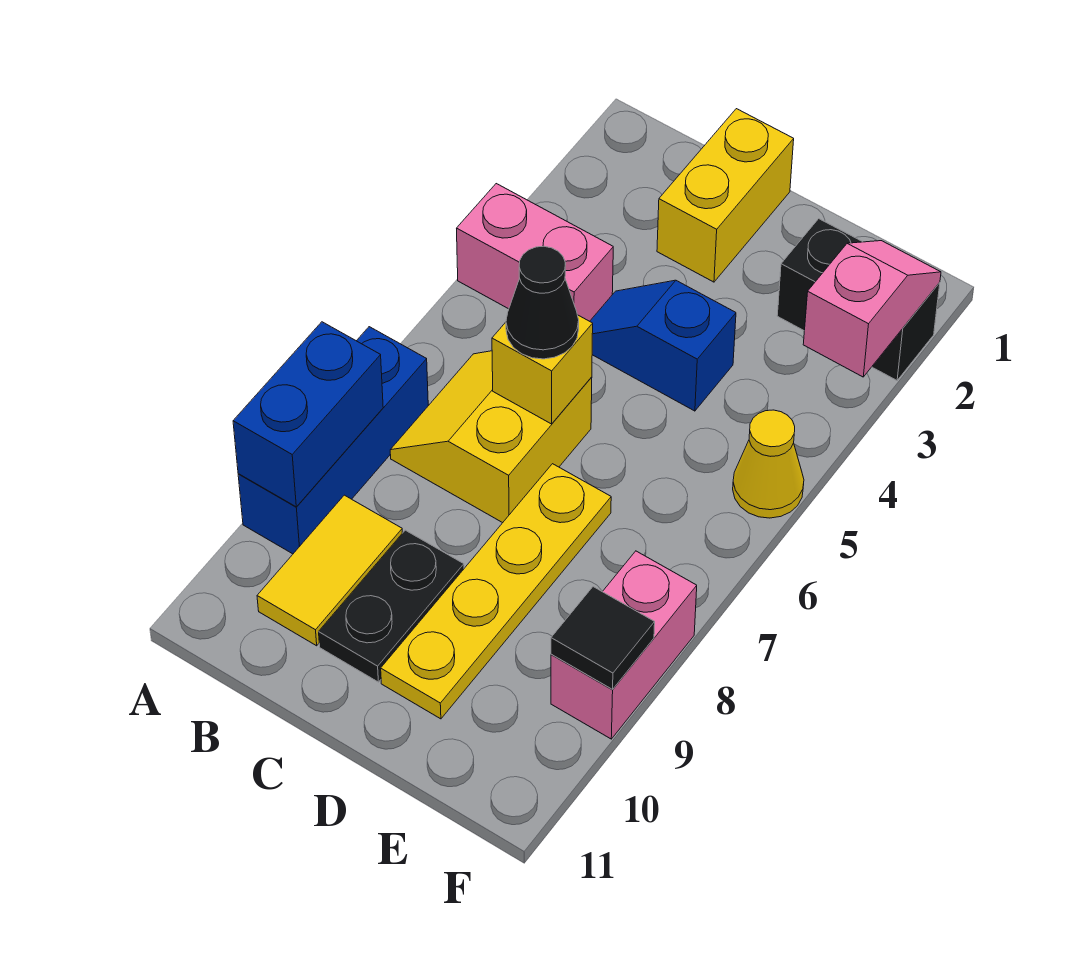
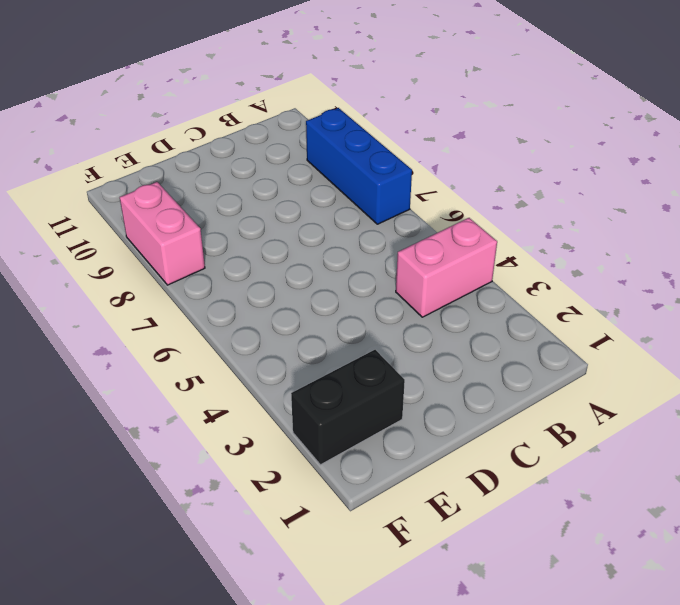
none -> yellow 2x2 slope [390,351,592,523]
none -> yellow 1x2 tile [257,495,402,646]
none -> yellow 1x2 brick [657,109,794,282]

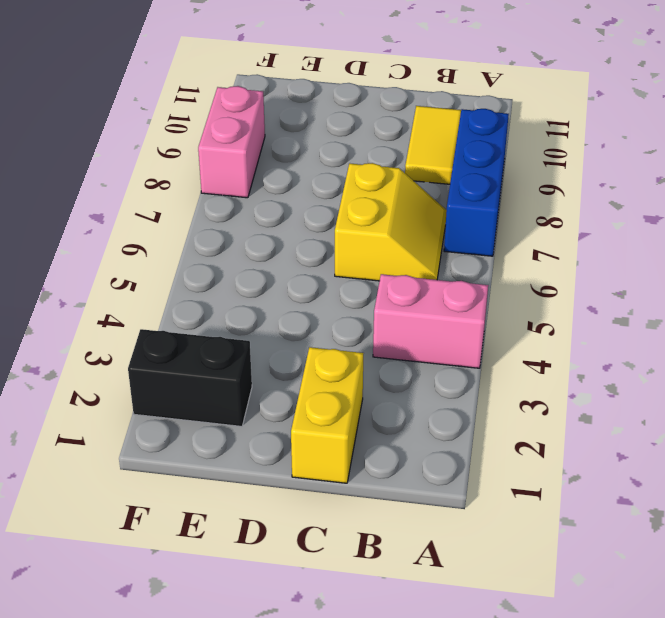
none -> blue 1x2 slope [590,280,736,411]
none -> black 1x2 plate [319,530,464,682]
none -> yellow 1x4 plate [381,464,611,719]

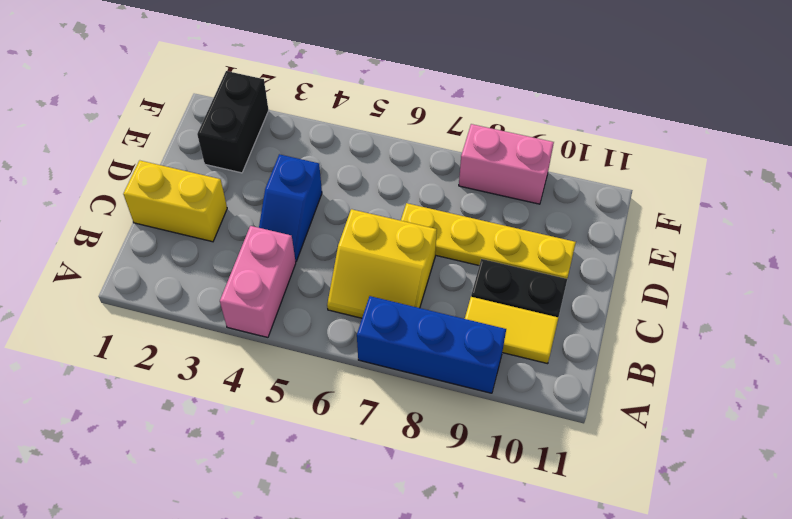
none -> yellow 1x1 cone [733,410,804,518]
none -> blue 1x2 brick [233,322,383,507]
none -> yellow 1x1 brick [492,315,593,424]

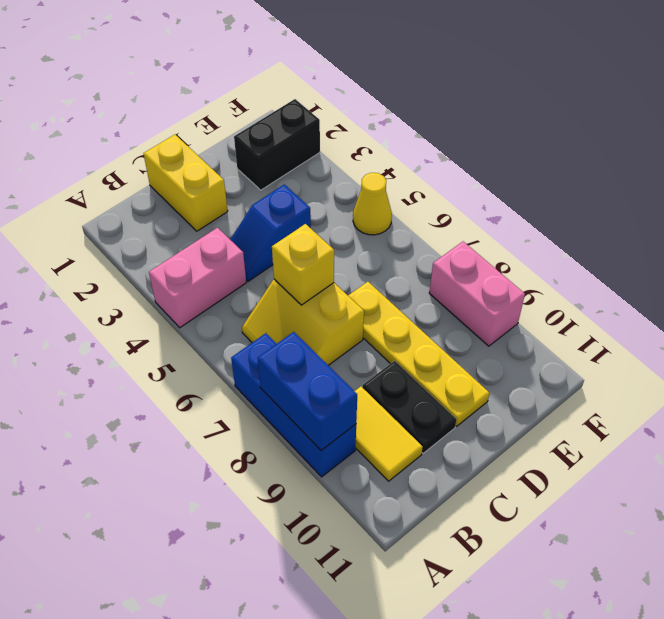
none -> pink 1x2 slope [803,241,941,377]
none -> black 1x1 tile [551,587,655,689]
none -> black 1x1 cone [506,246,579,359]

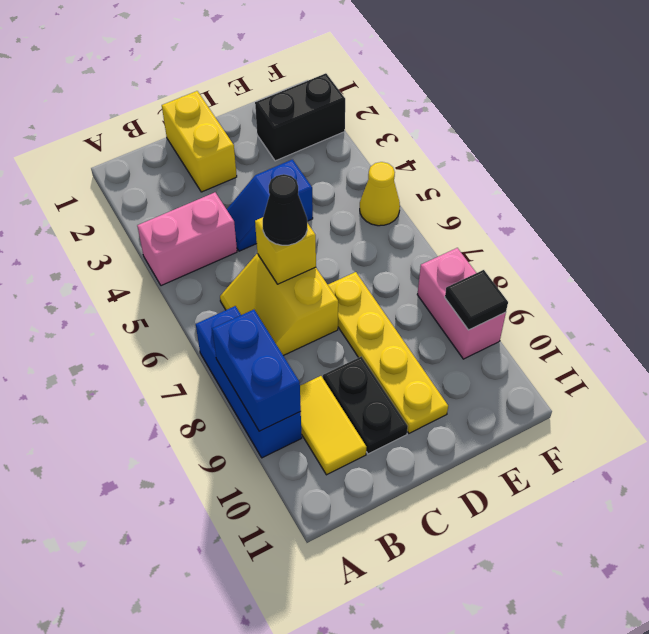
none -> pink 1x2 slope [803,241,941,377]

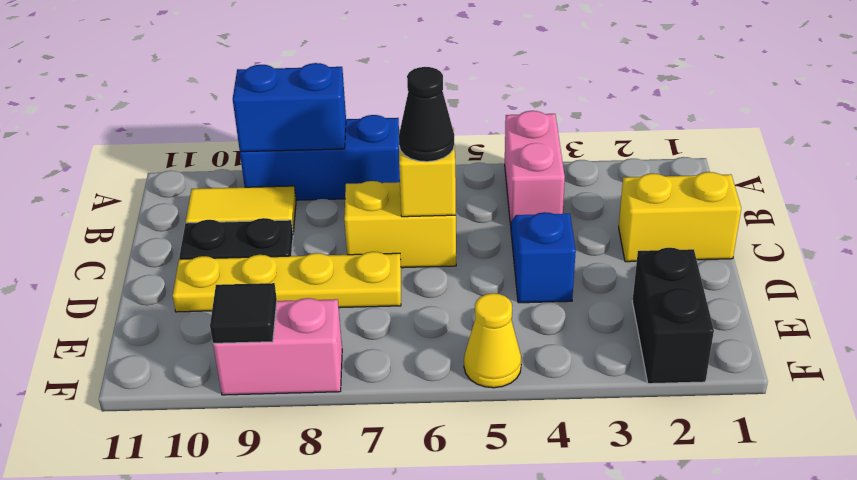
none -> pink 1x2 slope [803,241,941,377]

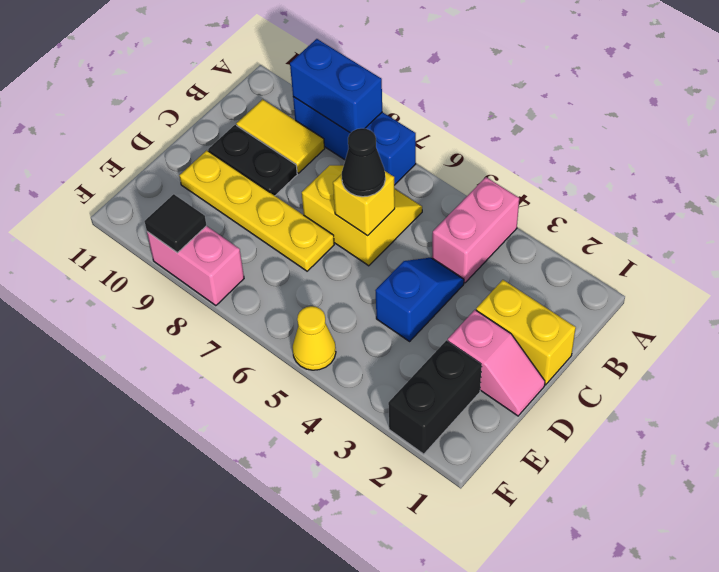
pink 1x2 slope [448,310,545,416] -> pink 1x2 slope moved to [803,241,941,377]

